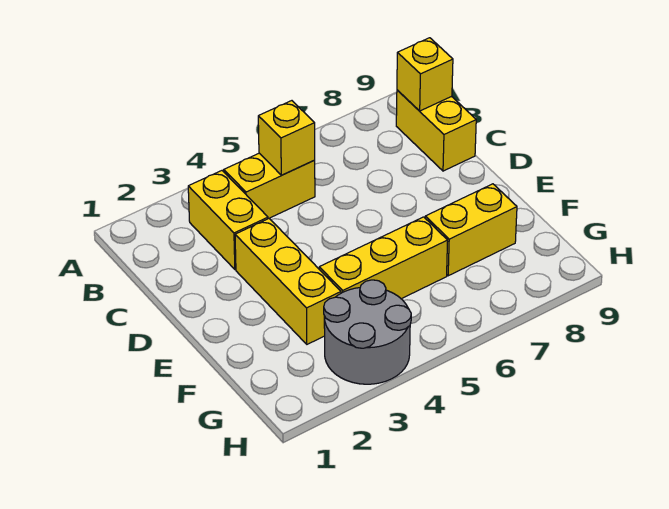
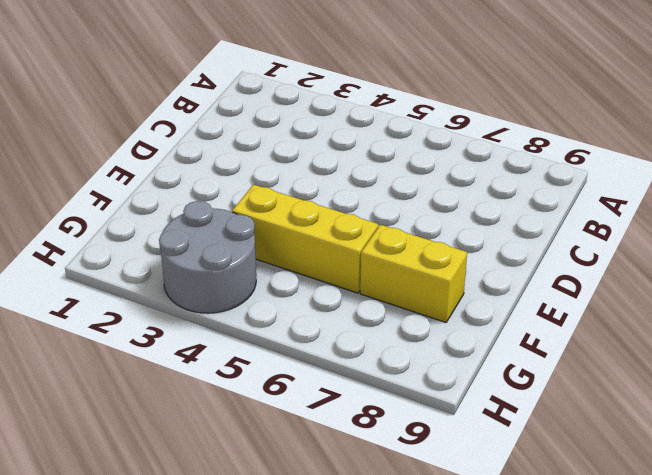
none -> yellow 1x2 brick [188,171,268,269]
none -> yellow 1x2 brick [224,153,315,219]

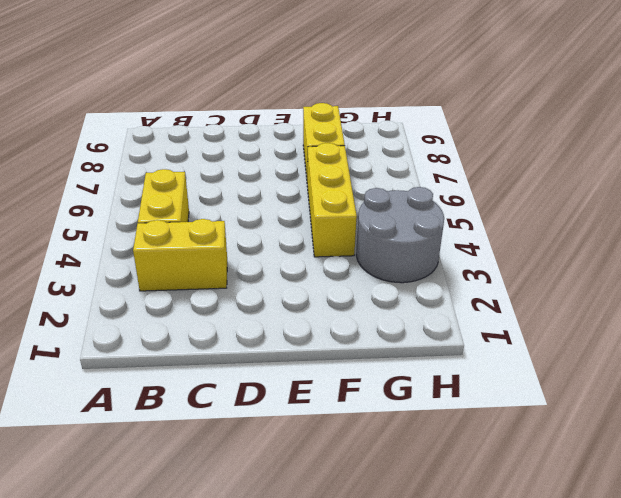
none -> yellow 1x2 brick [396,90,476,171]
none -> yellow 1x3 brick [235,219,341,344]

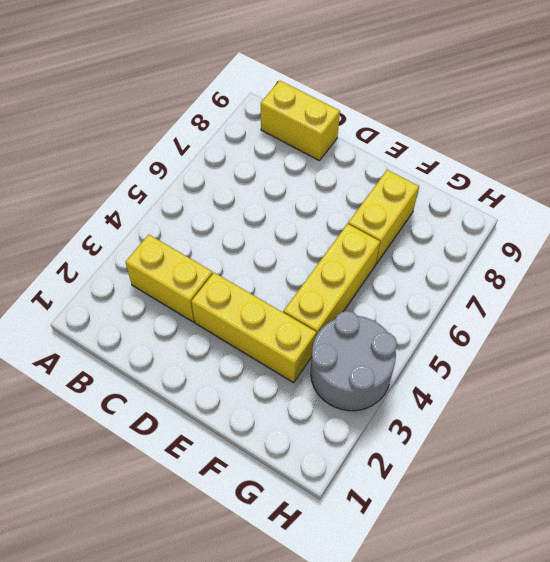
none -> yellow 1x2 brick [224,153,315,219]
none -> yellow 1x1 brick [258,101,315,175]

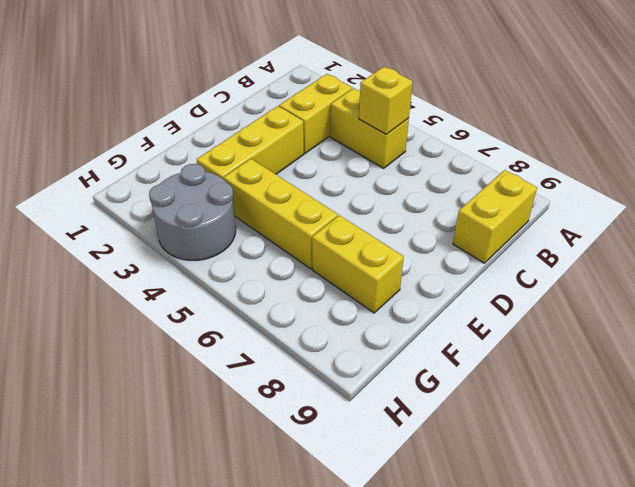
none -> yellow 1x1 brick [397,38,453,111]

